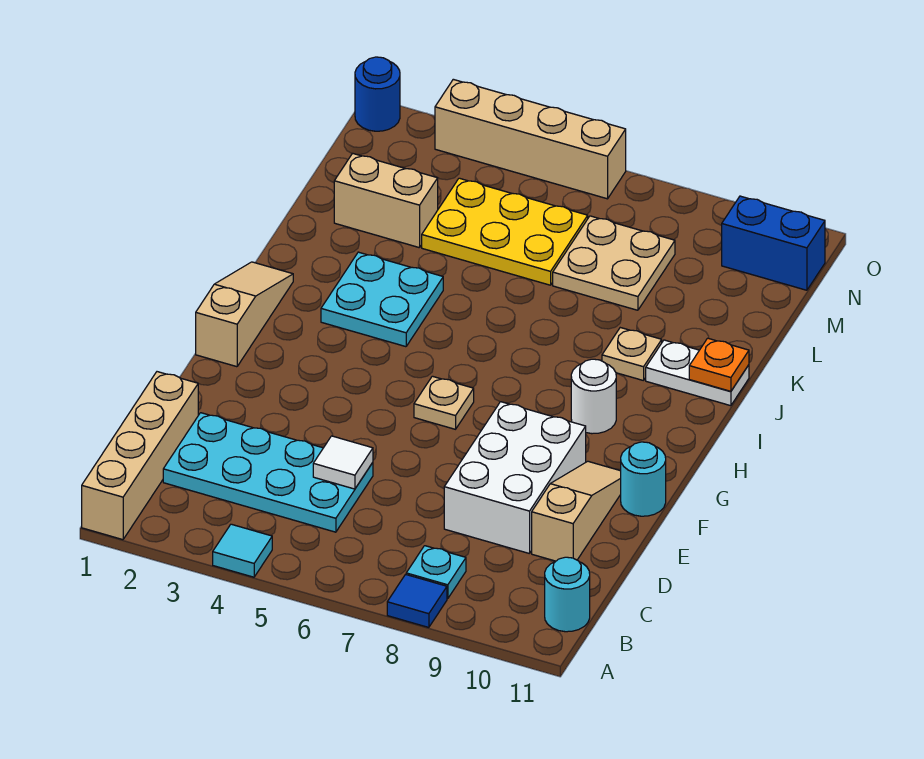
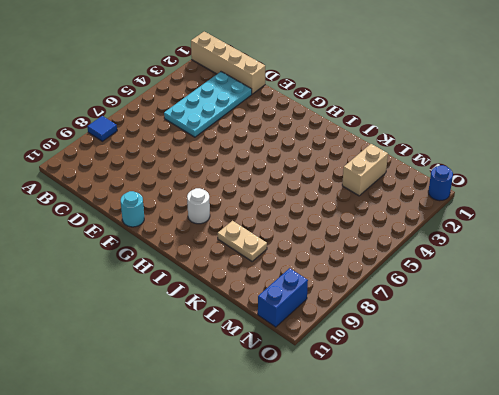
tan 1x2 plate [218,221,267,261] -> tan 1x1 plate [602,328,662,381]
none -> cyan 1x1 tile [213,524,272,577]
none -> cyan 1x1 plate [406,546,466,599]
none -> cyan 1x1 round brick [545,557,590,632]

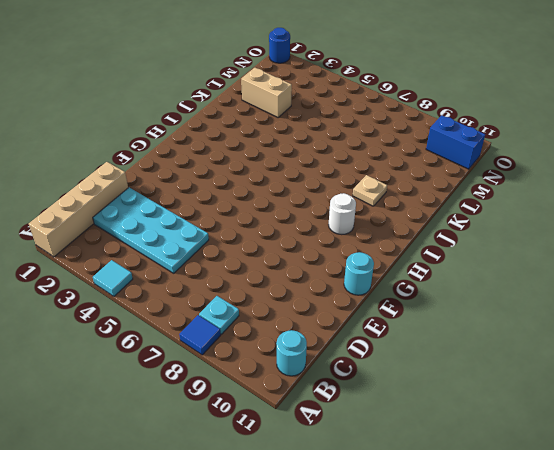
none -> white 2x3 brick [444,402,586,554]
none -> tan 1x3 slope [532,461,621,561]
none -> tan 1x3 slope [196,262,293,367]

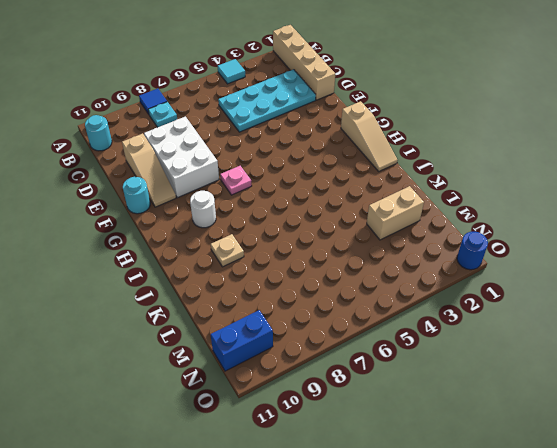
pink 1x1 plate [220,166,252,195] -> none
none -> tan 1x1 plate [414,376,474,429]
none -> cyan 2x2 plate [321,252,443,347]
none -> white 1x2 plate [646,340,749,406]

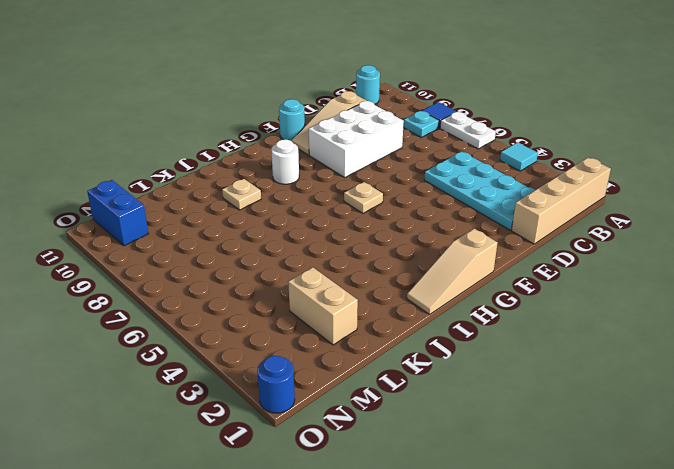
white 1x2 plate [440,112,496,149] -> white 1x2 plate moved to [646,340,749,406]
none -> cyan 2x2 plate [321,252,443,347]
none -> yellow 2x3 plate [422,178,588,285]
none -> tan 2x2 plate [553,216,675,310]

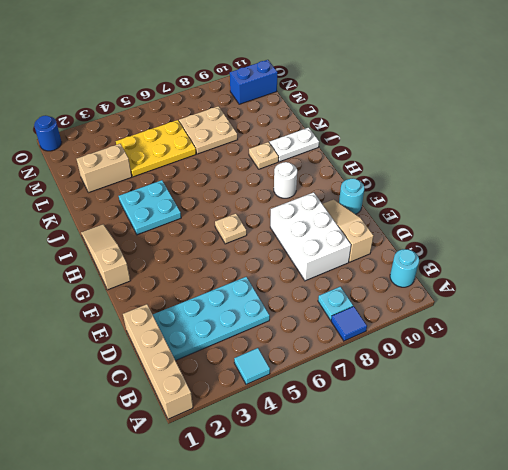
none -> tan 1x4 brick [435,79,626,199]
none -> white 1x1 tile [313,436,373,489]
none -> orange 1x1 plate [689,338,749,391]

